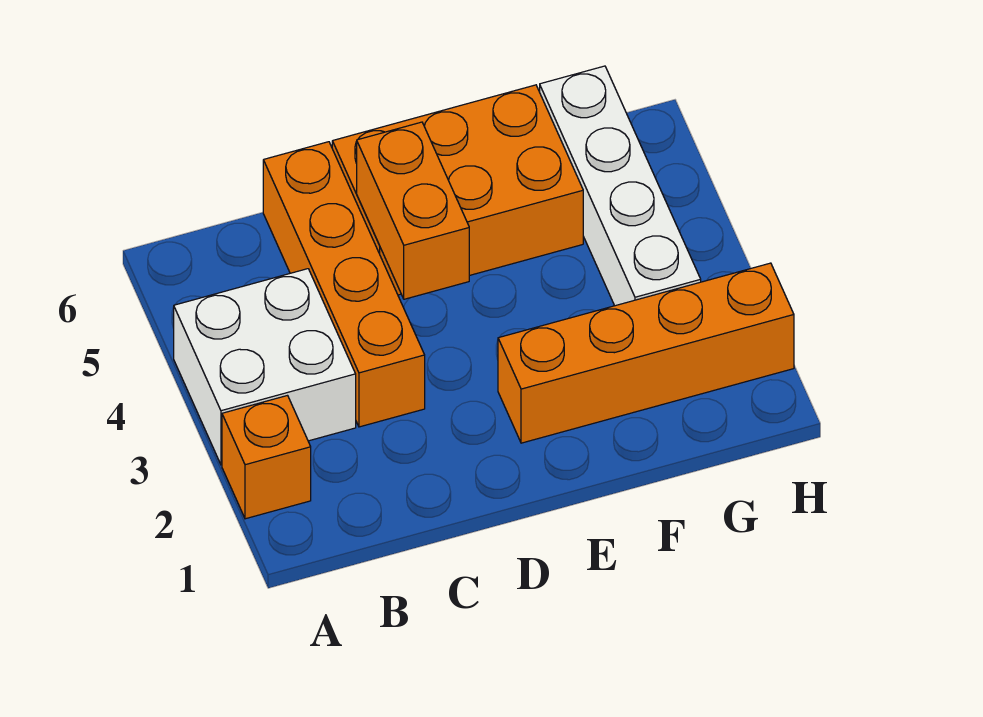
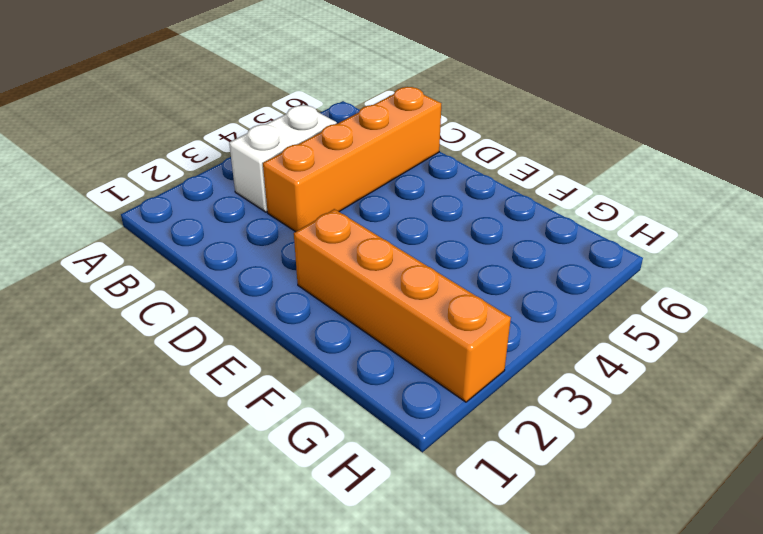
white 1x2 brick [229,105,337,212] -> white 2x2 brick [174,269,356,465]
none -> orange 1x1 brick [222,396,311,519]
none -> orange 2x3 brick [332,85,583,295]

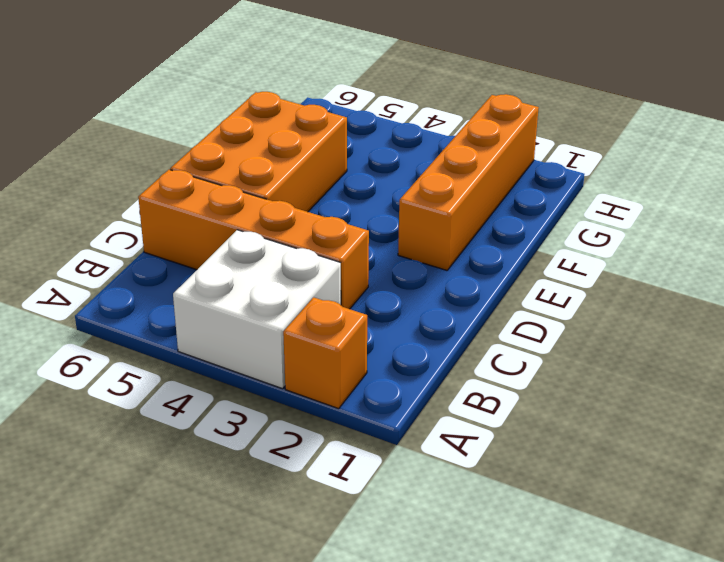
none -> white 1x4 brick [540,66,701,306]
none -> orange 1x2 brick [357,122,469,299]

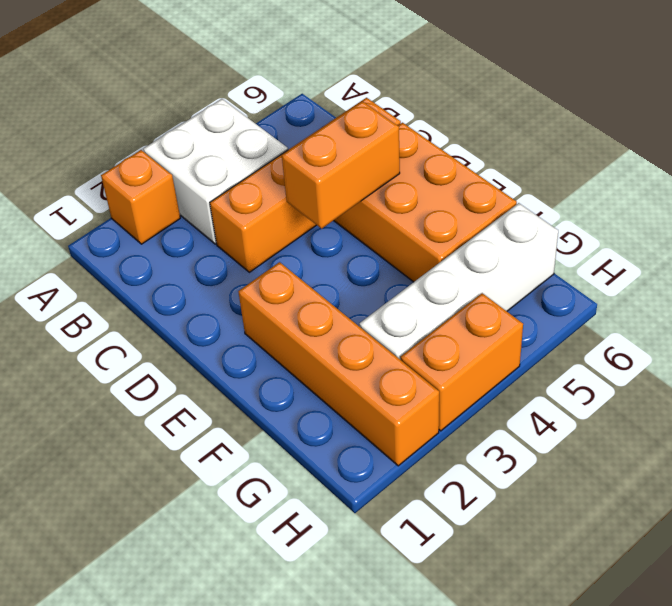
orange 1x2 brick [401,293,523,431] -> none

